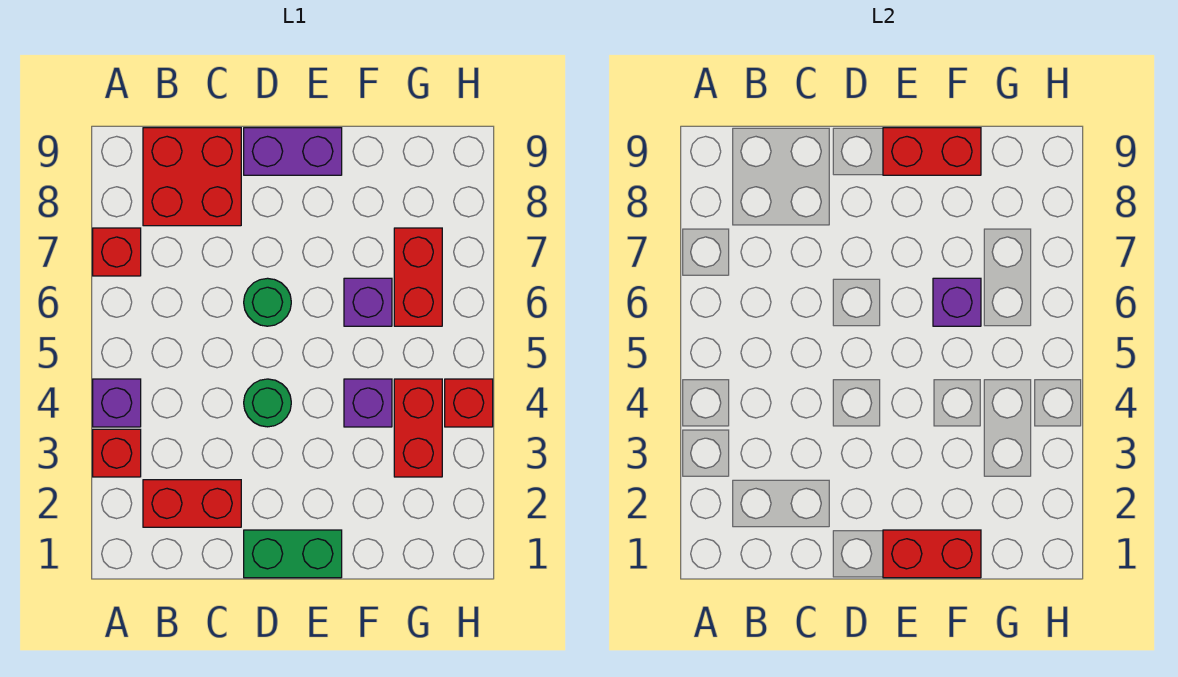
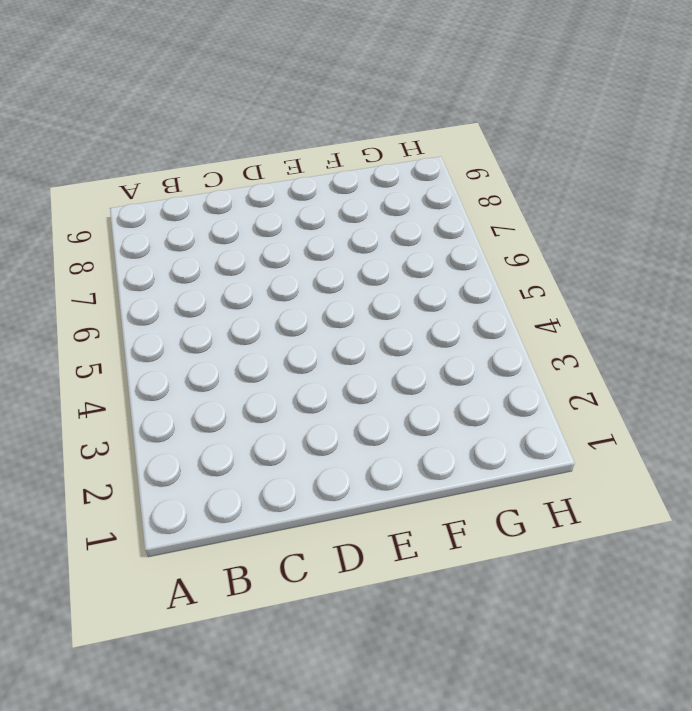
none -> red 1x1 brick [93,429,141,477]
none -> purple 1x1 brick [93,379,141,427]
none -> red 1x1 brick [93,228,141,276]

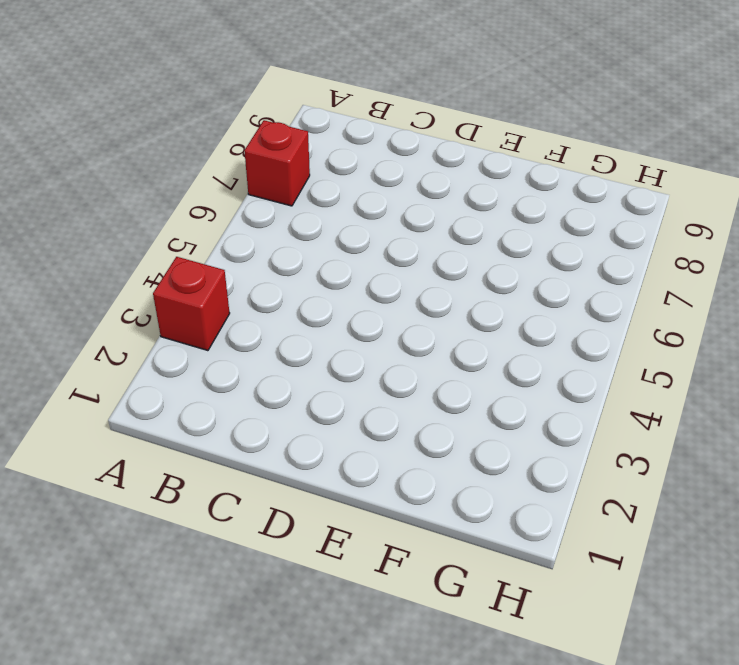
none -> purple 1x1 brick [93,379,141,427]
none -> red 1x2 brick [143,480,241,527]
none -> red 2x2 brick [143,128,241,226]

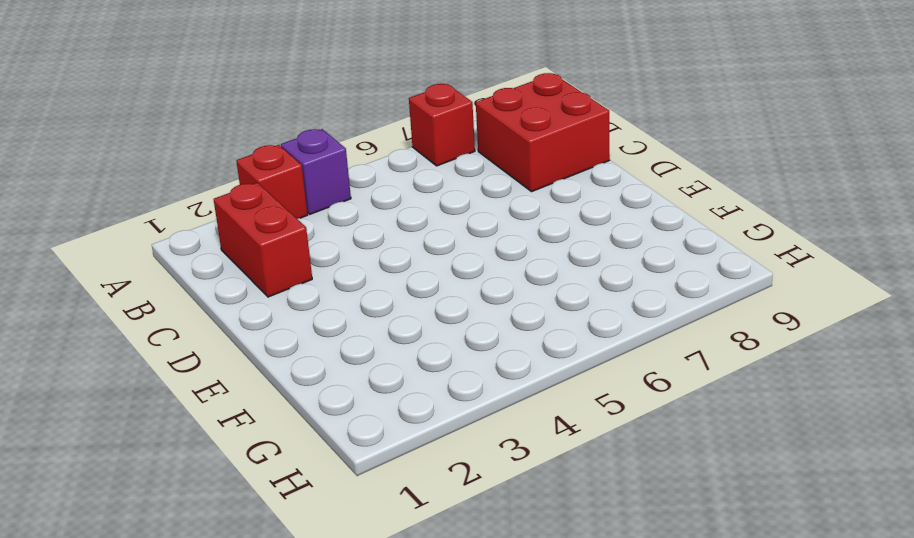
none -> green 1x2 brick [244,530,342,578]
none -> green 1x1 round brick [244,379,291,427]
none -> green 1x1 round brick [244,278,291,326]

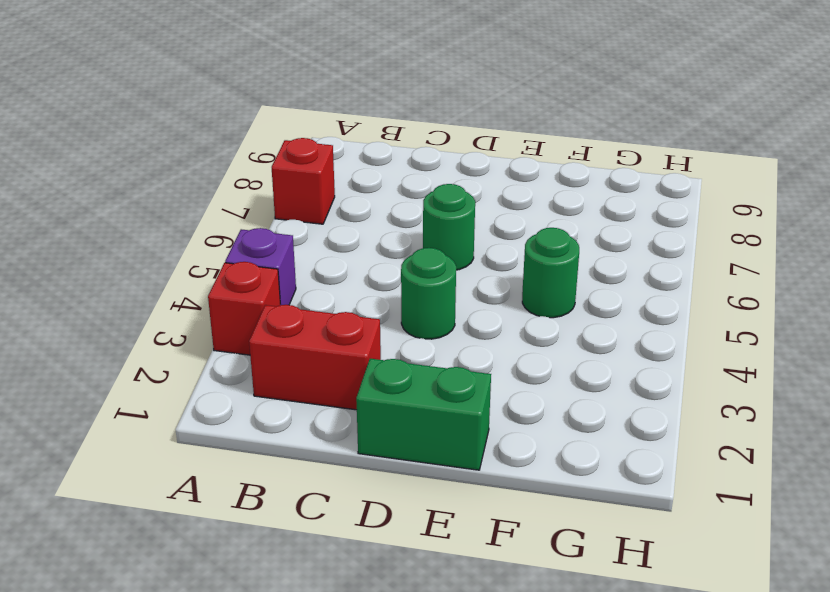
green 1x1 round brick [522,228,579,318] -> none
none -> red 2x2 brick [143,128,241,226]
none -> purple 1x2 brick [244,128,342,175]
none -> purple 1x1 brick [344,379,392,427]

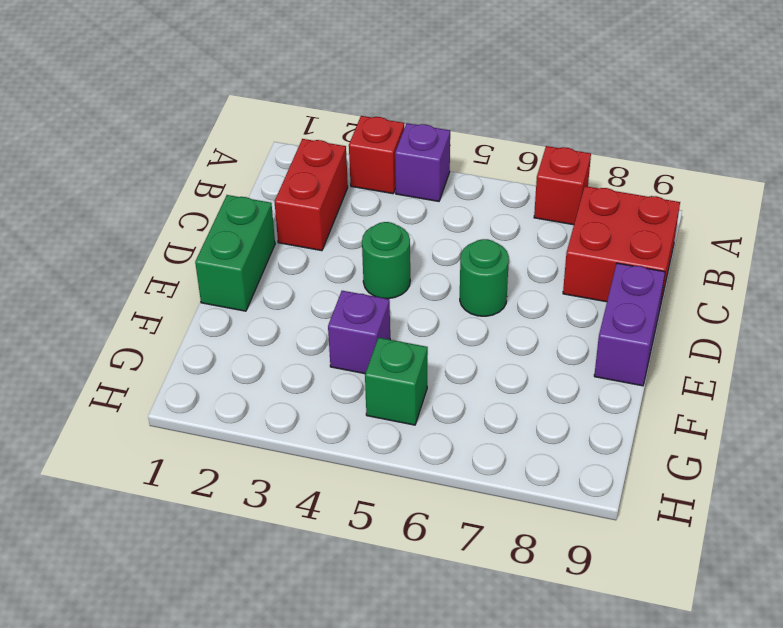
green 1x1 brick [365,338,428,425] -> none
none -> purple 1x1 brick [344,278,392,326]
none -> red 1x2 brick [394,379,442,477]
none -> red 1x2 brick [394,228,442,326]

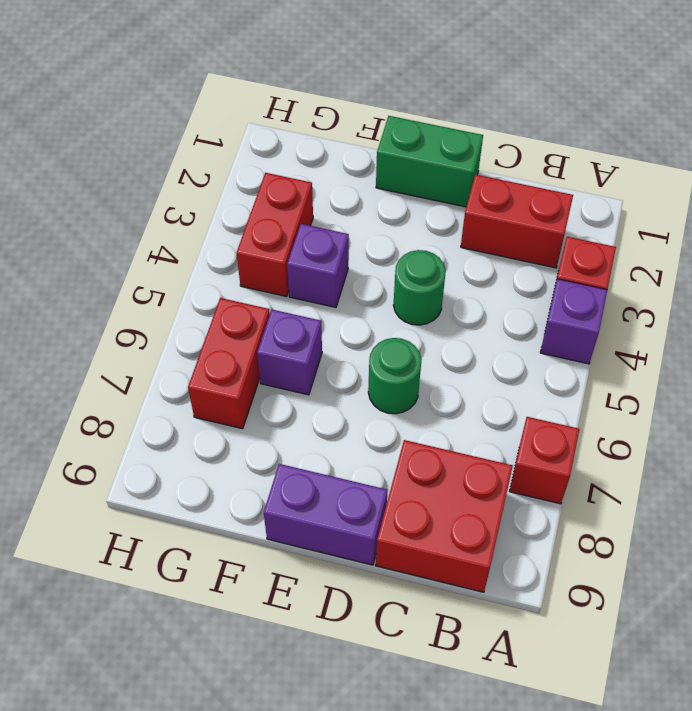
none -> red 1x1 brick [445,379,493,427]
none -> red 1x2 brick [883,530,981,578]
none -> red 1x2 brick [883,128,981,175]

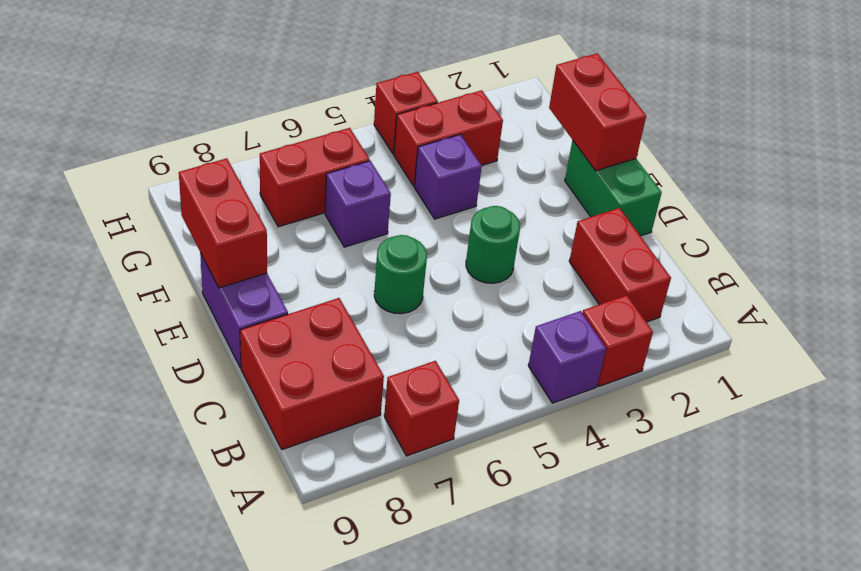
none -> purple 1x1 brick [933,278,981,326]

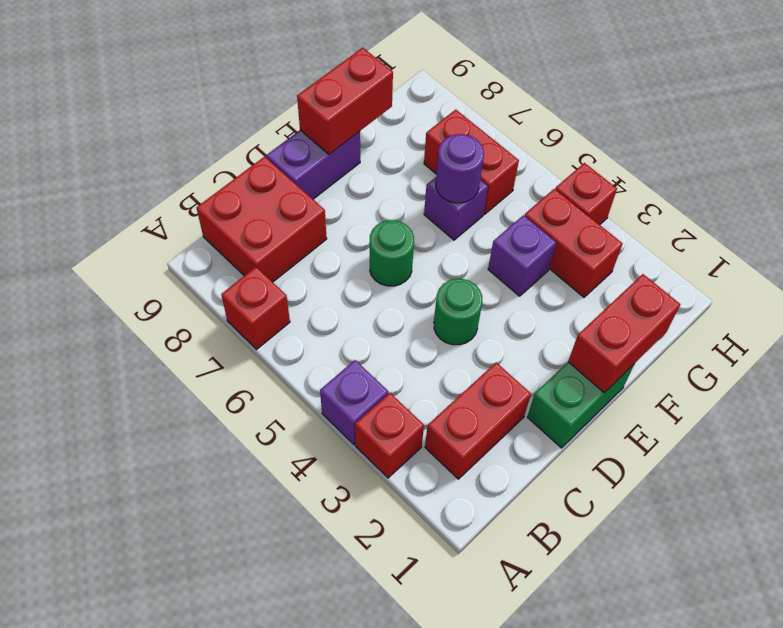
purple 1x1 round brick [436,134,484,203] -> purple 1x1 brick [933,278,981,326]

